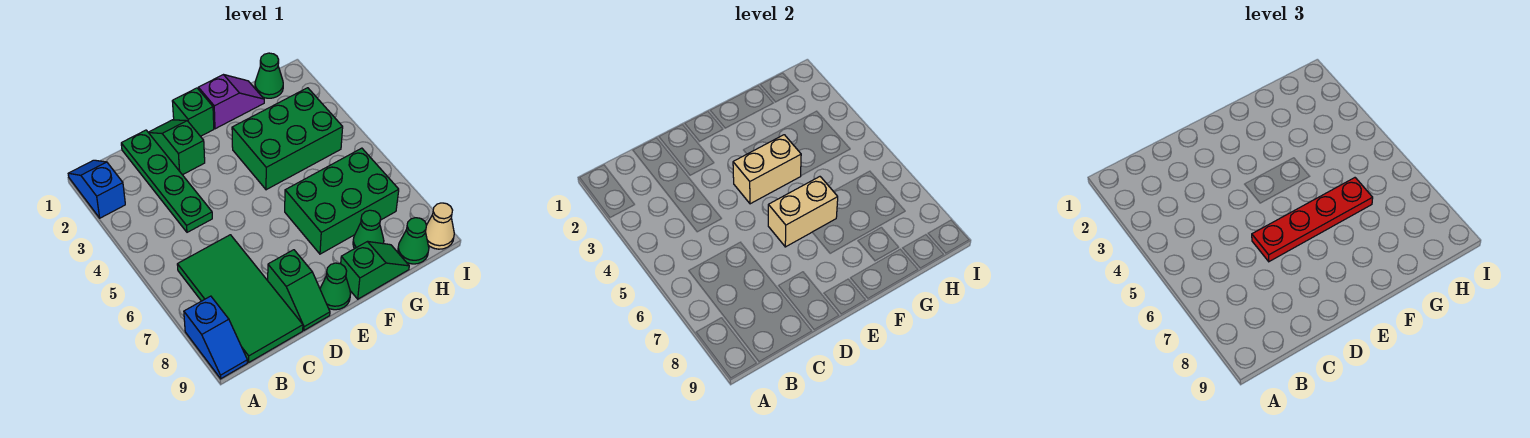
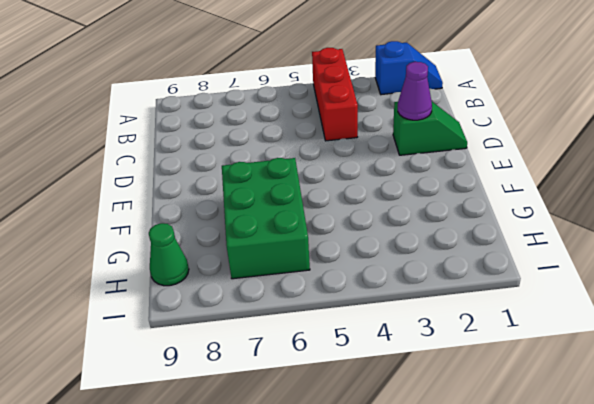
red 1x3 brick [312,48,358,141] -> green 1x4 plate [121,130,212,232]
purple 1x1 cone [398,62,432,120] -> none
none -> blue 1x2 slope [184,296,247,379]
none -> green 2x4 tile [177,235,303,362]
none -> green 1x2 slope [268,250,330,330]

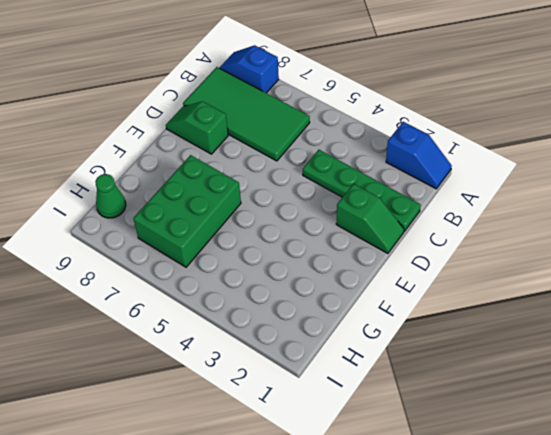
none -> green 1x1 brick [172,88,214,136]
none -> green 1x1 cone [320,263,351,310]
none -> purple 1x2 slope [198,75,264,129]

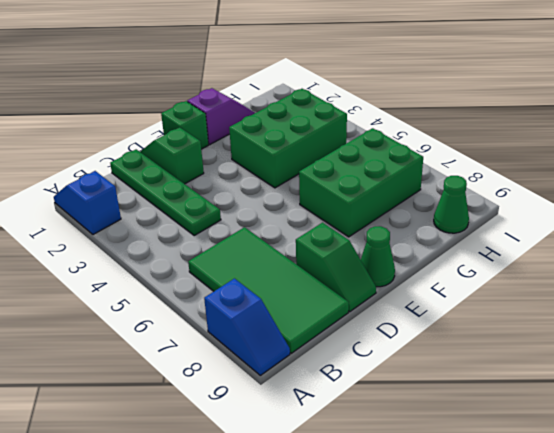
none -> green 1x2 slope [341,242,409,299]
none -> green 1x1 cone [353,210,384,249]
none -> green 1x1 cone [255,53,283,98]

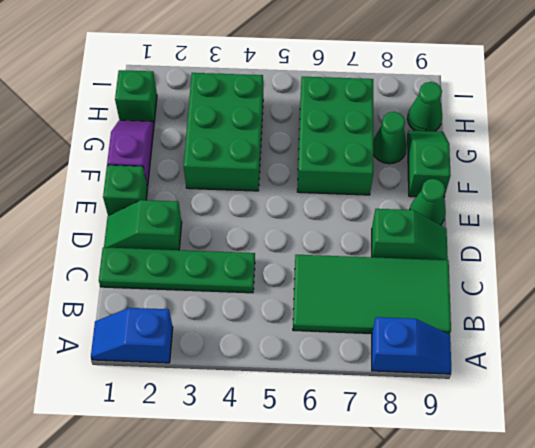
green 1x1 brick [115,70,157,123] -> green 1x1 cone [255,53,283,98]
none -> tan 1x1 cone [426,203,454,249]
none -> tan 1x2 brick [733,135,801,204]
none -> tan 1x2 brick [768,177,838,247]

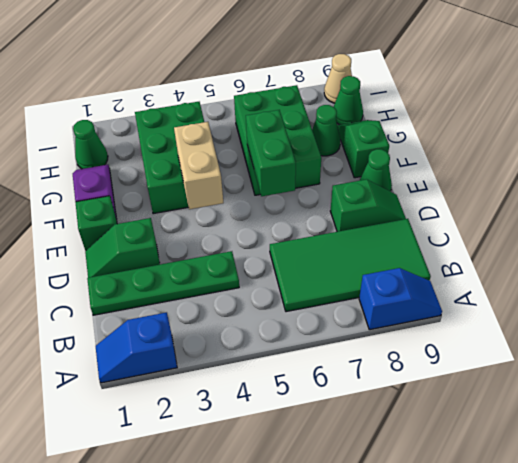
green 1x2 brick [246,110,296,196] -> tan 1x2 brick [768,177,838,247]
none -> red 1x4 plate [1252,178,1373,262]

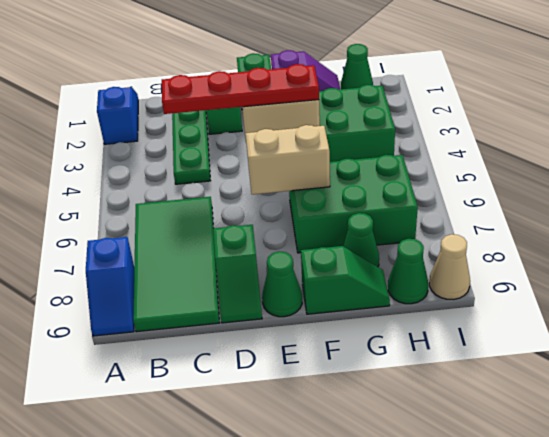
red 1x4 plate [162,64,319,114] -> red 1x4 plate moved to [1252,178,1373,262]

